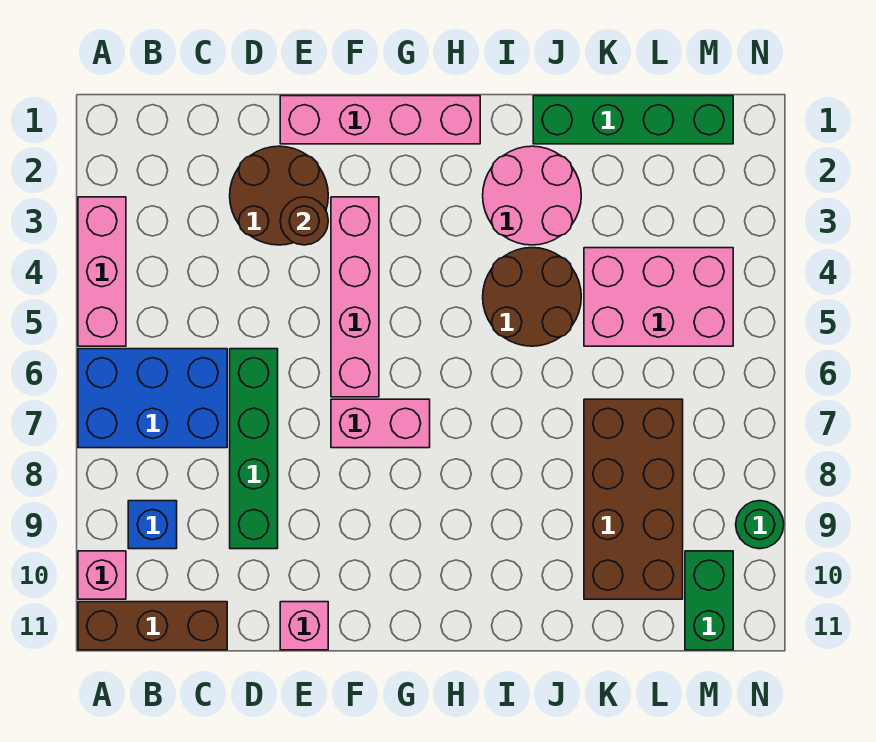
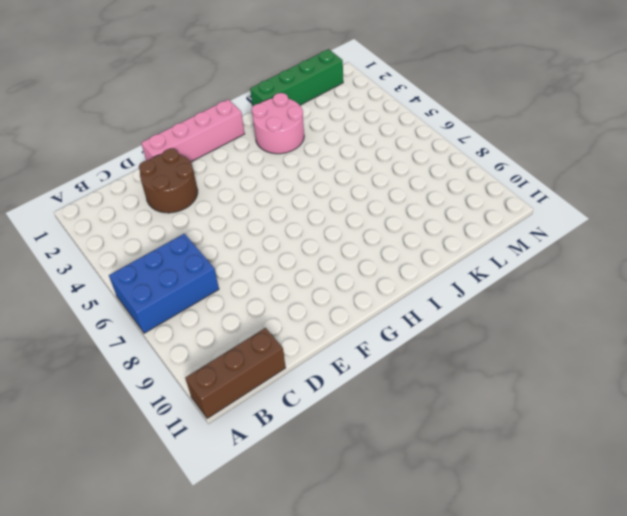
none -> pink 1x3 brick [78,197,126,346]
none -> pink 1x1 brick [78,551,126,599]
none -> blue 1x1 brick [128,501,177,549]

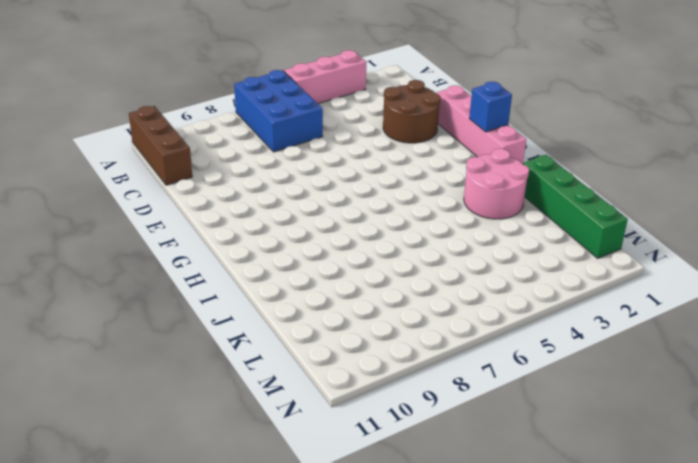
blue 1x1 brick [469,82,512,132] -> blue 1x1 brick moved to [128,501,177,549]
none -> pink 1x1 brick [78,551,126,599]
none -> green 1x4 brick [230,349,278,549]
none -> pink 1x1 brick [280,602,328,650]

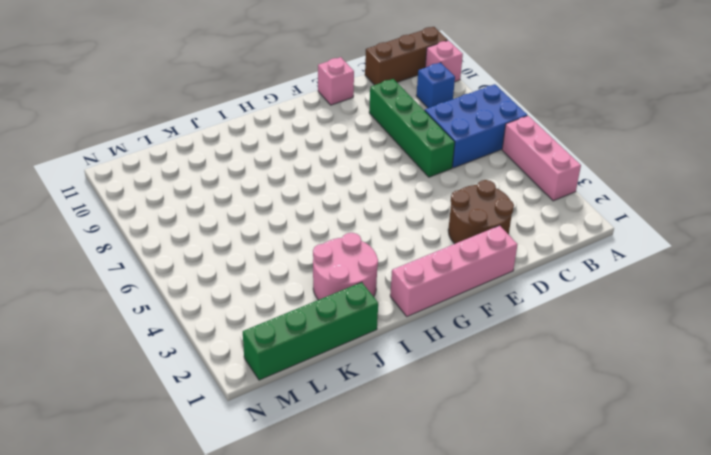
none -> pink 1x4 brick [331,197,379,397]
none -> pink 1x2 brick [331,399,430,448]
none -> brown 2x2 round brick [483,248,581,346]

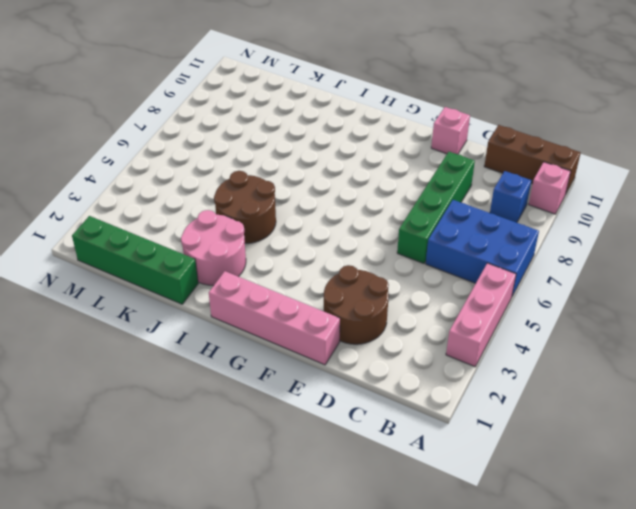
none -> pink 1x4 brick [331,197,379,397]
none -> pink 1x2 brick [331,399,430,448]
none -> pink 2x3 brick [584,248,733,346]

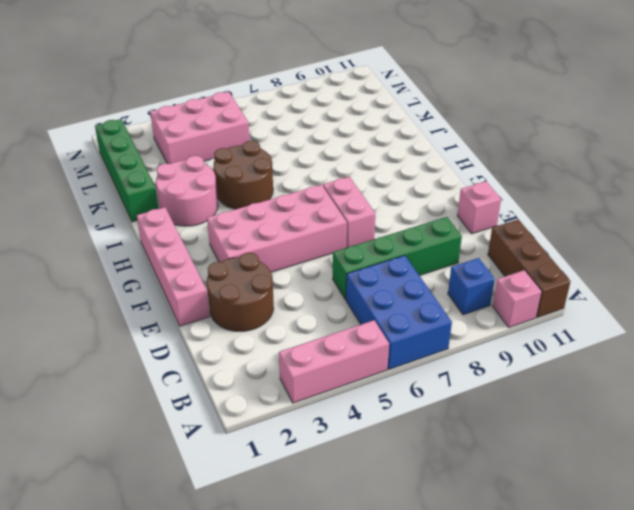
pink 2x4 brick [207,185,347,272] -> pink 1x4 brick [331,197,379,397]
pink 2x3 brick [150,92,250,164] -> pink 2x3 brick turned to [584,248,733,346]
none -> brown 2x4 brick [584,399,683,599]
none -> green 1x2 brick [685,551,733,650]
none -> green 1x1 round brick [736,501,784,549]

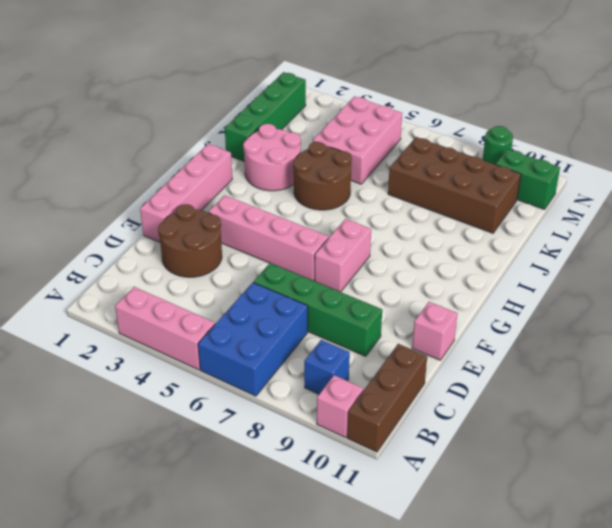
none -> brown 1x1 round brick [280,197,328,245]

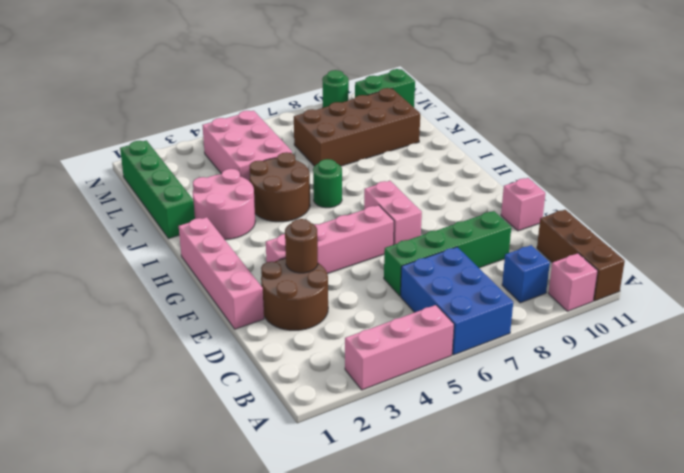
green 1x1 round brick [313,159,342,208] -> none

